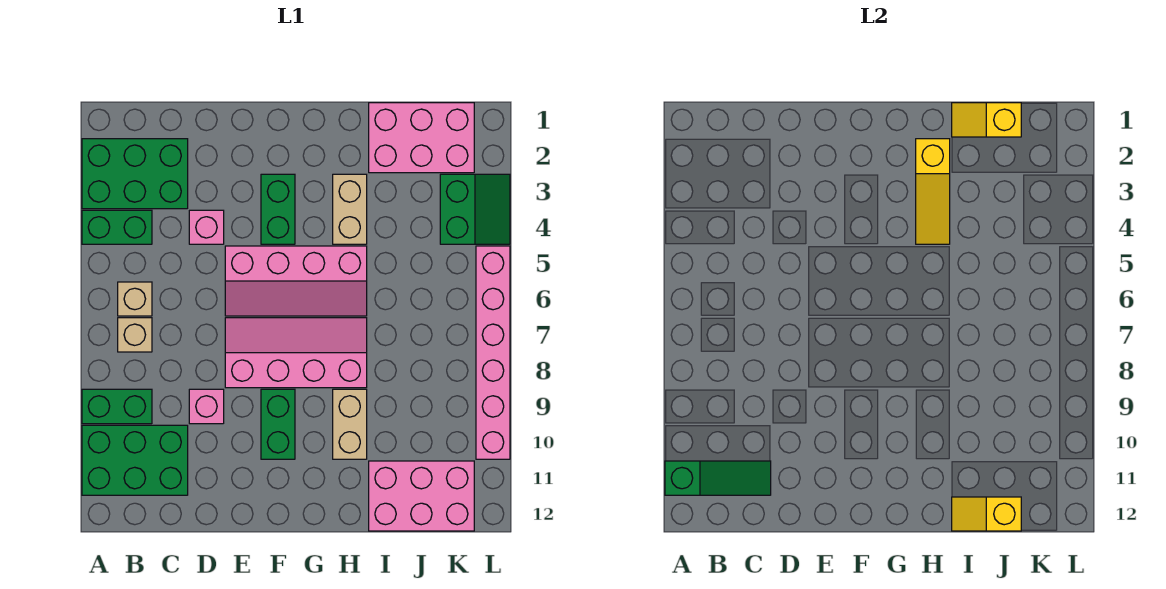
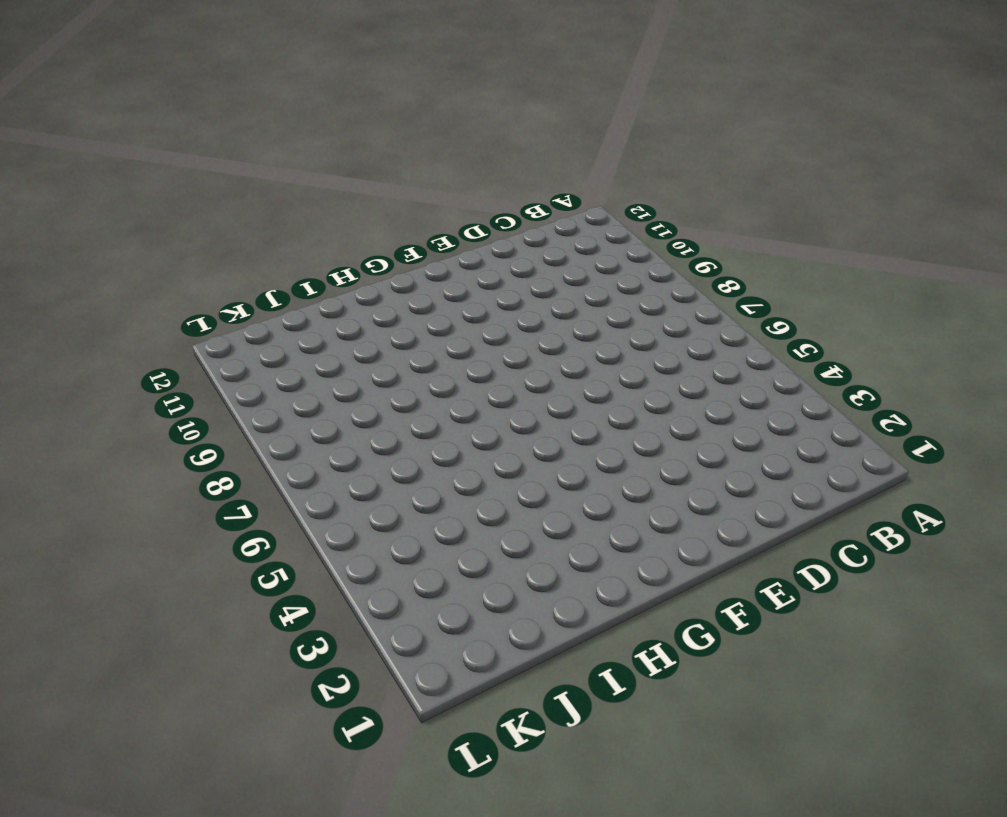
none -> green 2x3 brick [82,139,188,209]
none -> green 1x2 brick [82,210,152,244]
none -> green 1x2 brick [82,389,152,424]

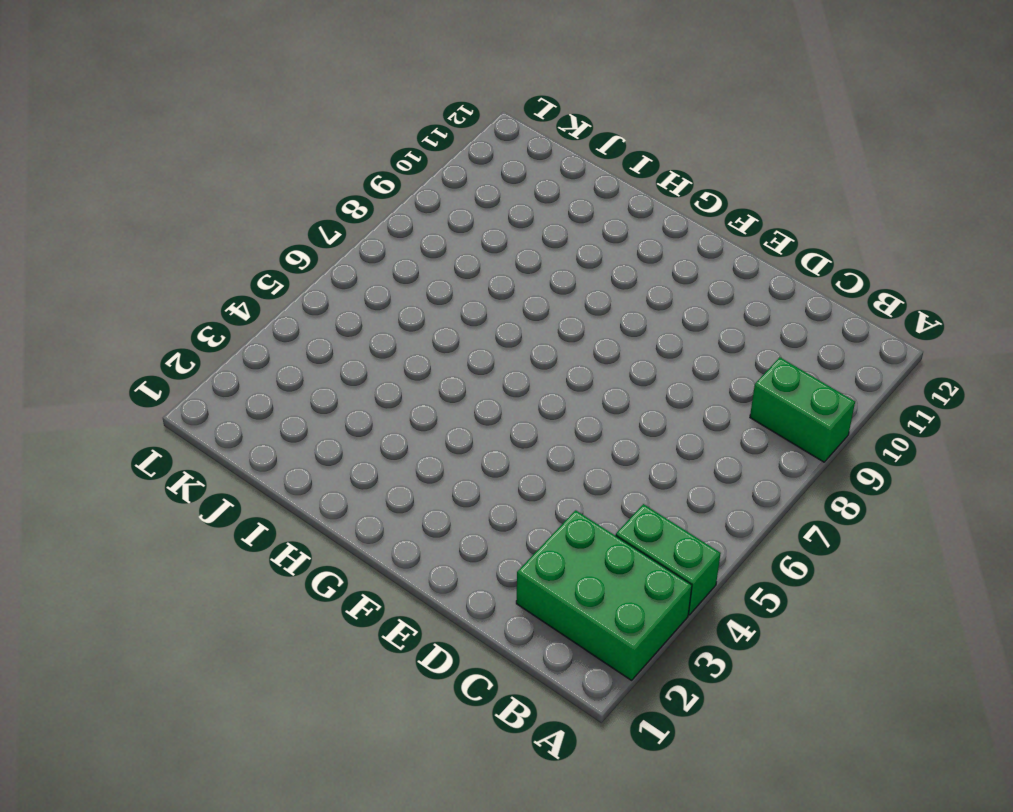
none -> green 2x3 brick [82,425,188,495]
none -> tan 1x1 brick [118,282,152,316]
none -> tan 1x1 brick [118,318,152,352]

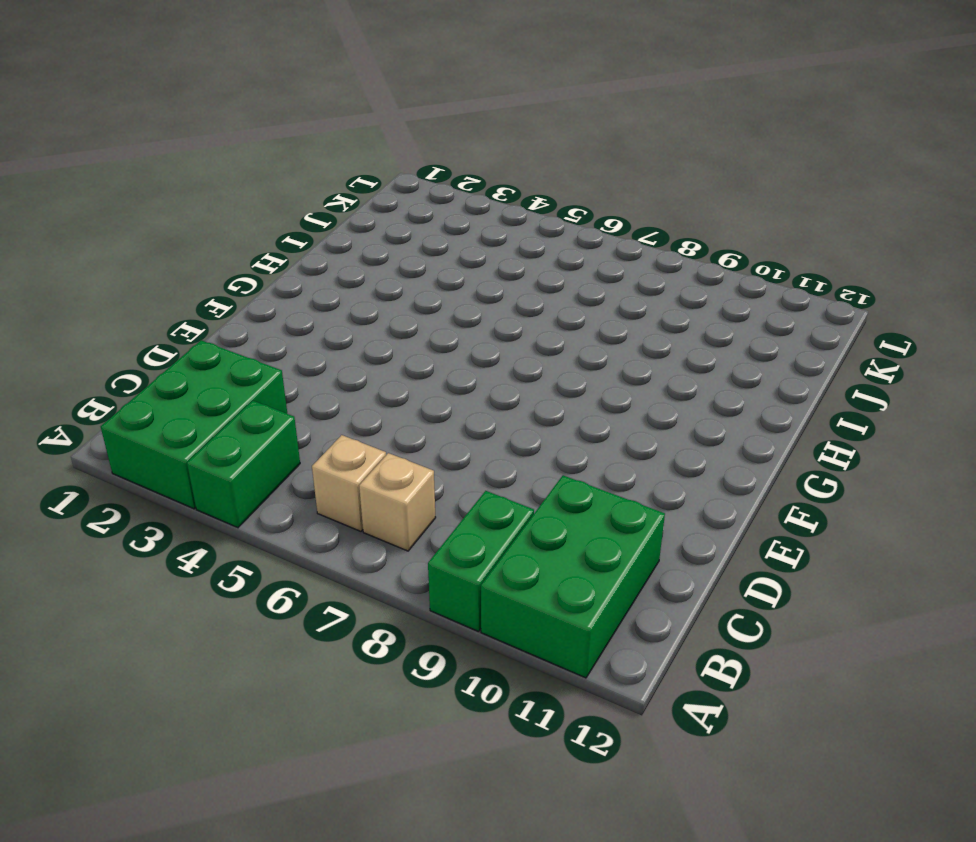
none -> pink 1x1 brick [189,210,224,244]
none -> pink 1x1 brick [189,389,224,424]
none -> pink 2x4 slope [225,246,367,316]

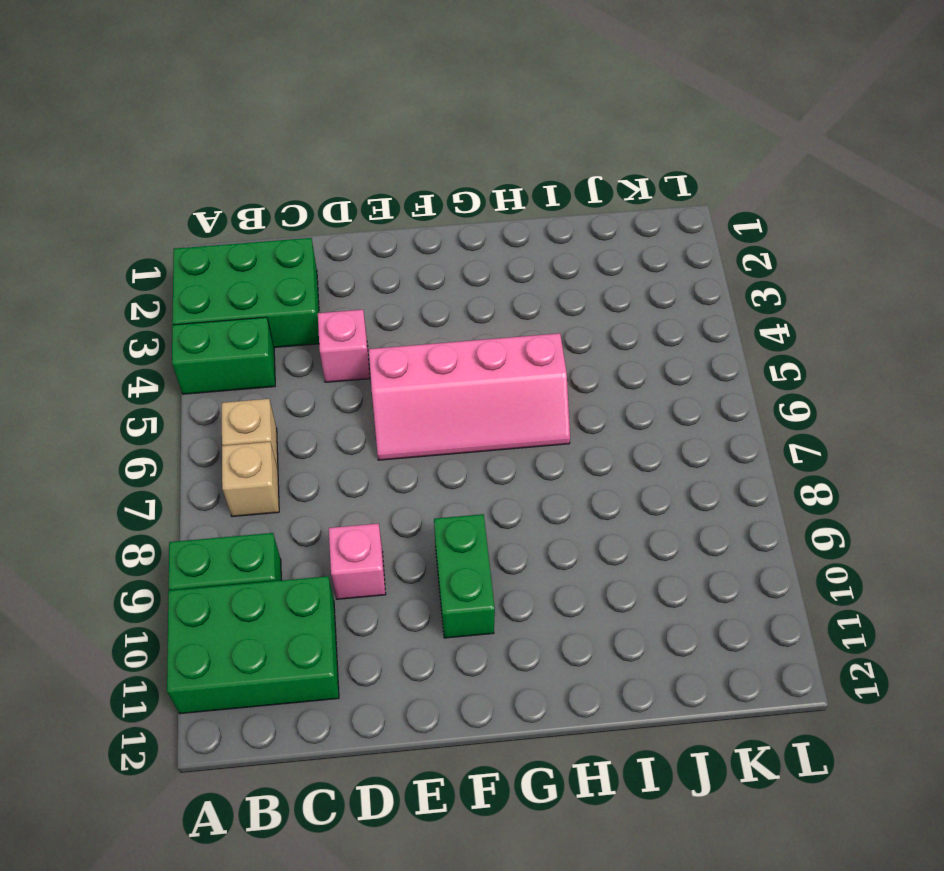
none -> pink 2x4 slope [225,318,367,388]
none -> green 1x2 brick [261,174,295,244]
none -> tan 1x2 brick [333,174,367,244]

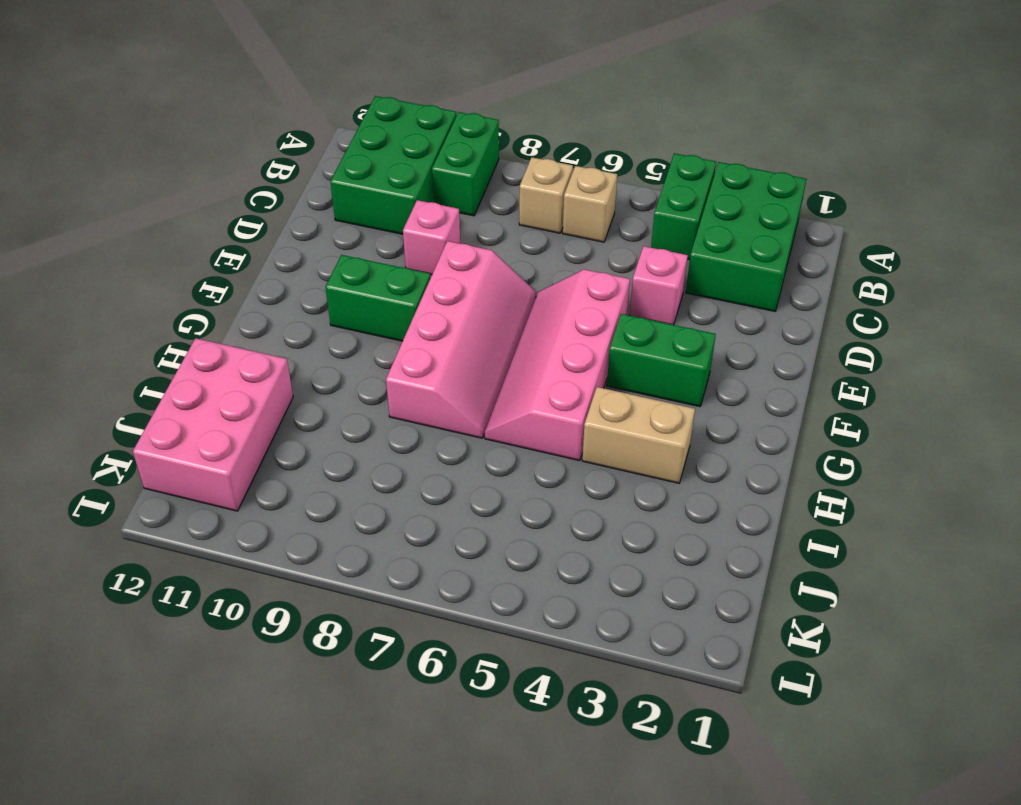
none -> tan 1x2 brick [333,389,367,459]
none -> pink 2x3 brick [369,103,474,173]
none -> green 2x2 slope [440,174,510,244]

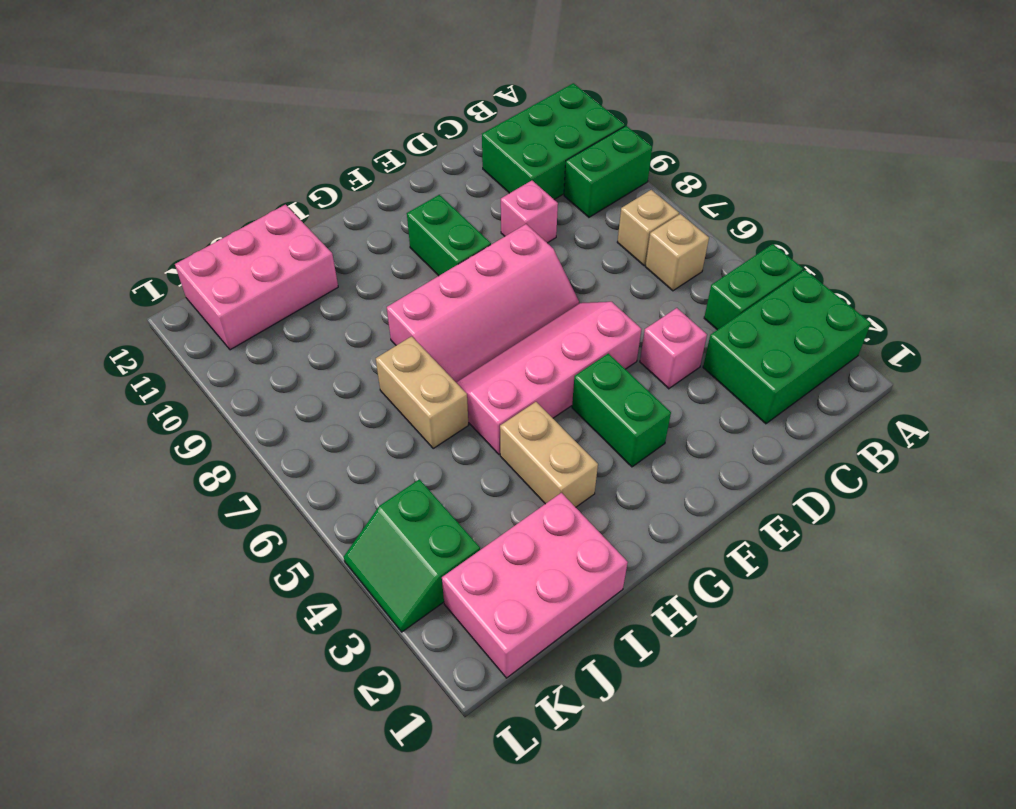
tan 1x2 brick [376,336,468,448] -> tan 1x2 brick moved to [333,389,367,459]
none -> pink 1x6 brick [476,246,510,459]
none -> green 1x3 slope [665,461,771,495]
none -> yellow 1x3 slope [916,139,950,244]

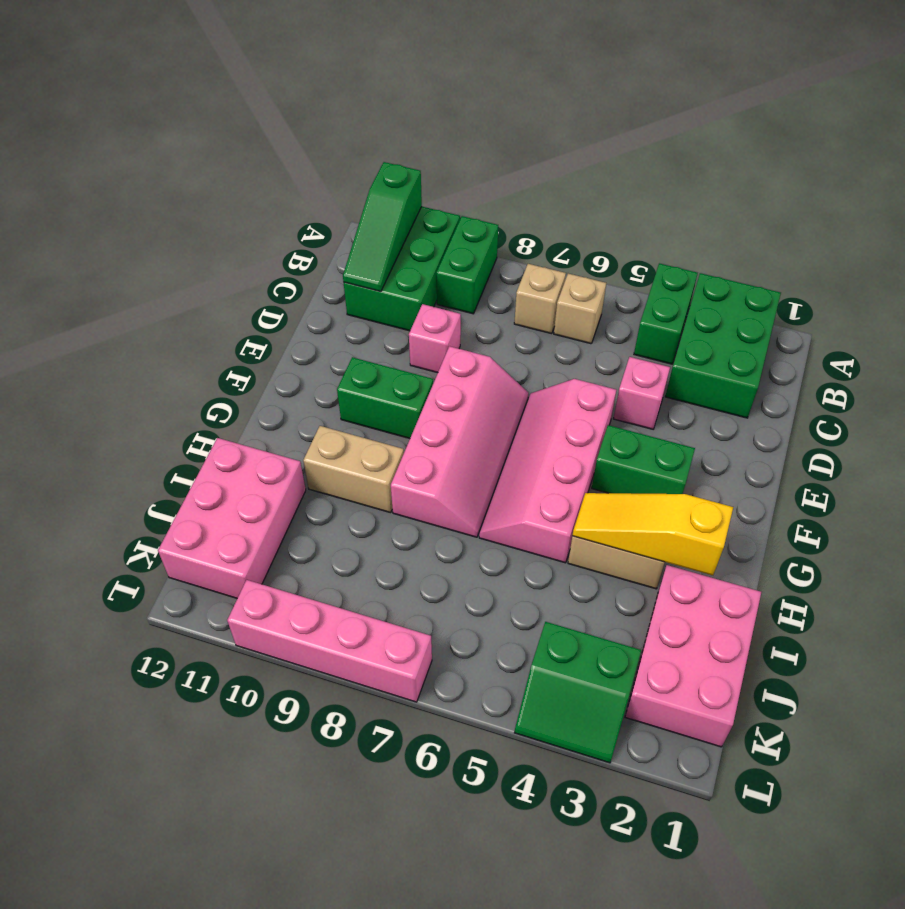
pink 1x4 brick [227,580,432,702] -> pink 1x6 brick [476,246,510,459]
none -> yellow 1x2 slope [952,103,1021,137]
none -> yellow 1x2 slope [952,497,1021,531]

